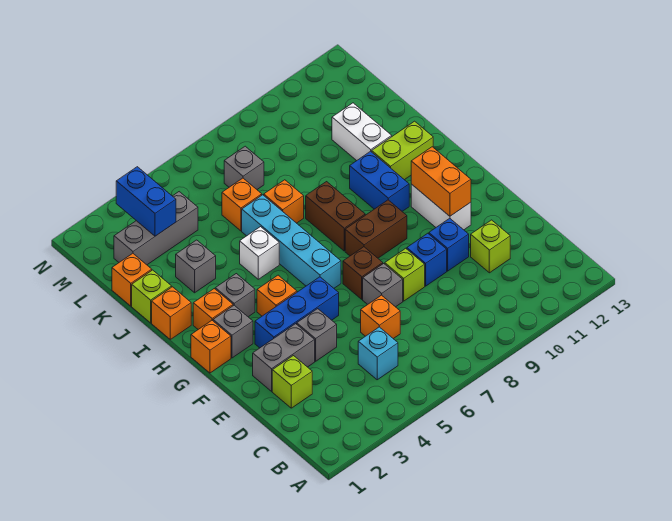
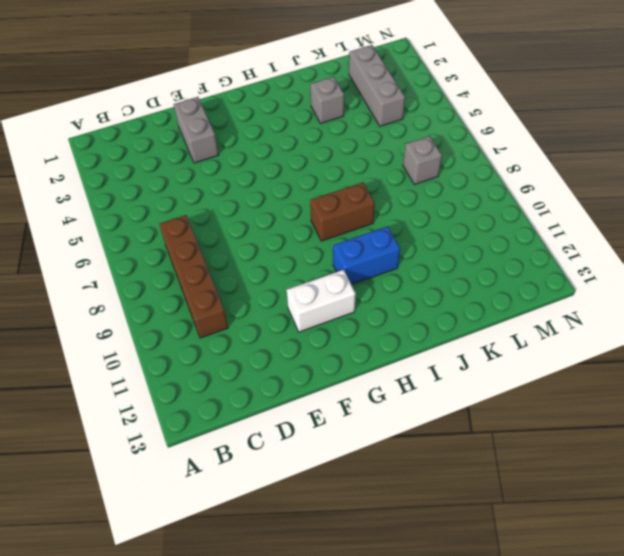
brown 1x4 brick [159,215,228,338] -> none
none -> cyan 1x1 brick [358,327,398,380]
none -> lime 1x1 brick [272,356,312,408]
none -> orange 1x1 brick [361,295,400,339]
none -> lime 1x1 brick [471,220,510,273]

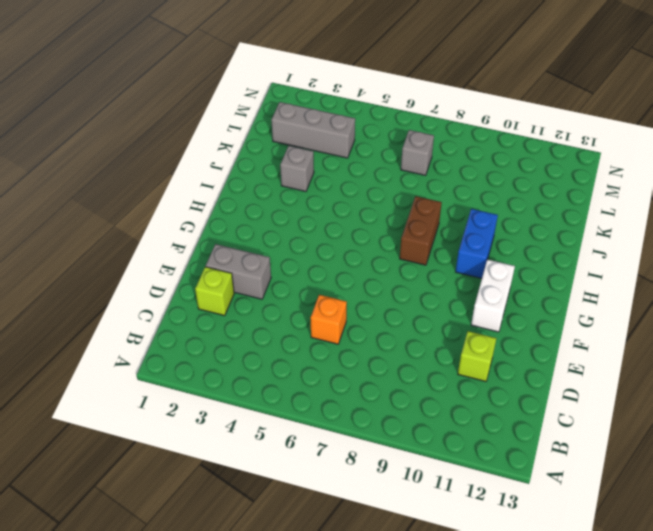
none -> cyan 1x1 brick [358,327,398,380]
none -> grey 1x1 brick [297,309,337,361]
none -> grey 1x1 brick [363,264,403,307]
none -> lime 1x1 brick [385,248,425,301]

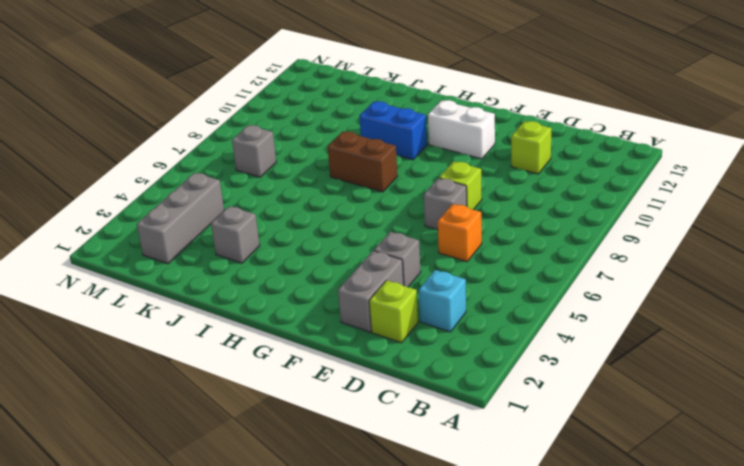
cyan 1x1 brick [419,270,466,332] -> cyan 1x1 brick moved to [358,327,398,380]
none -> blue 1x1 brick [407,233,447,286]
none -> blue 1x1 brick [429,218,469,271]
none -> blue 1x3 brick [255,277,339,348]
none -> brown 1x1 brick [343,247,383,299]

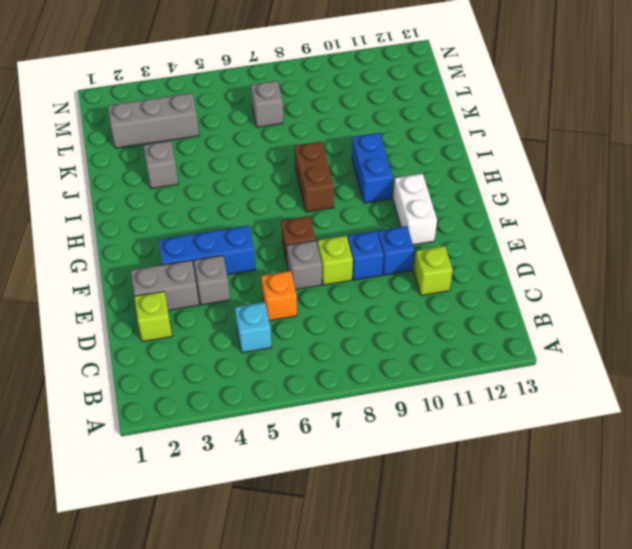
none -> orange 1x1 brick [191,321,231,373]
none -> grey 1x1 brick [213,305,253,358]
none -> orange 1x1 brick [257,275,297,316]
none -> cyan 1x4 brick [242,195,341,288]

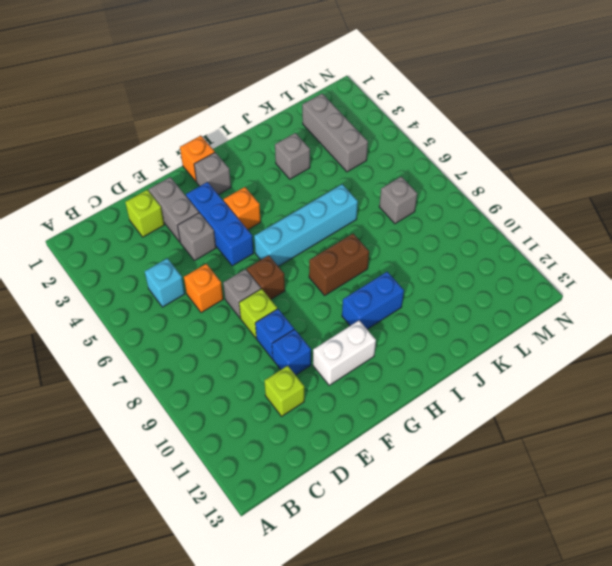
none -> brown 1x2 brick [345,200,407,258]
none -> orange 1x1 brick [193,289,233,329]
none -> grey 1x1 brick [215,274,255,317]
none -> orange 1x1 brick [152,287,191,339]

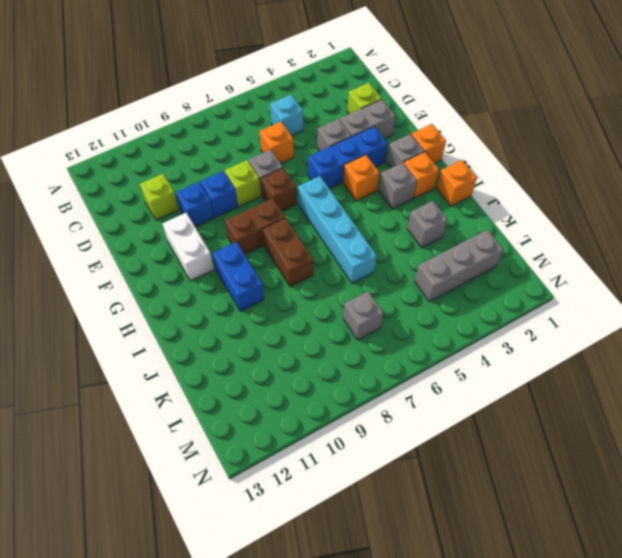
none -> white 1x1 brick [240,227,279,279]
none -> lime 1x2 brick [372,121,433,180]
none -> lime 1x1 brick [132,270,172,323]
none -> orange 1x1 brick [264,180,304,223]

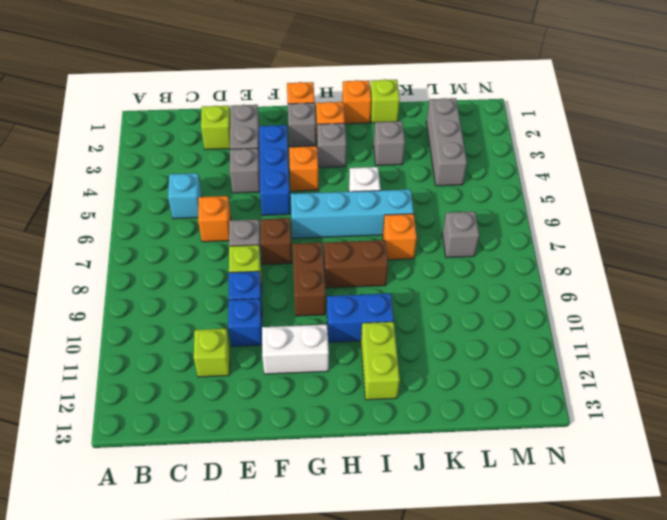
none -> white 1x2 brick [332,103,392,161]
none -> orange 1x1 brick [112,253,152,306]
none -> orange 1x1 brick [222,178,262,231]
none -> orange 1x2 brick [411,147,471,216]

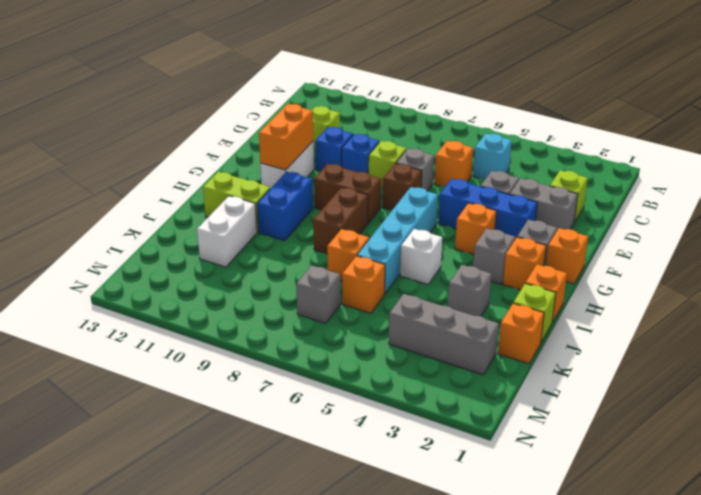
none -> blue 1x2 brick [116,167,176,236]

